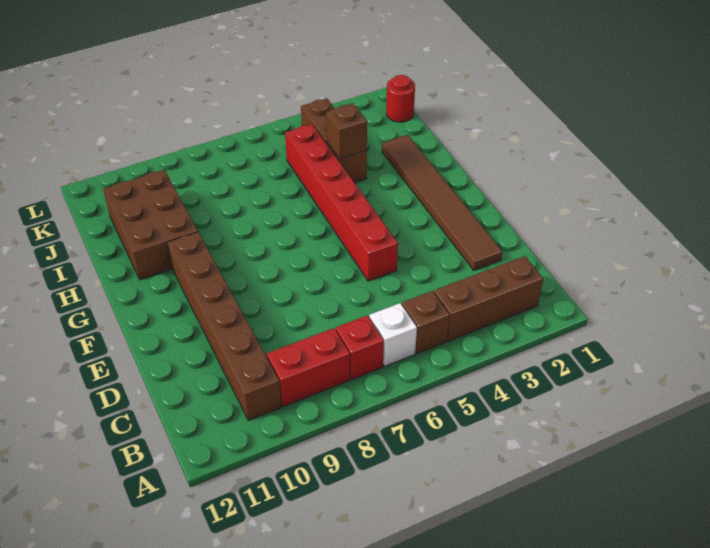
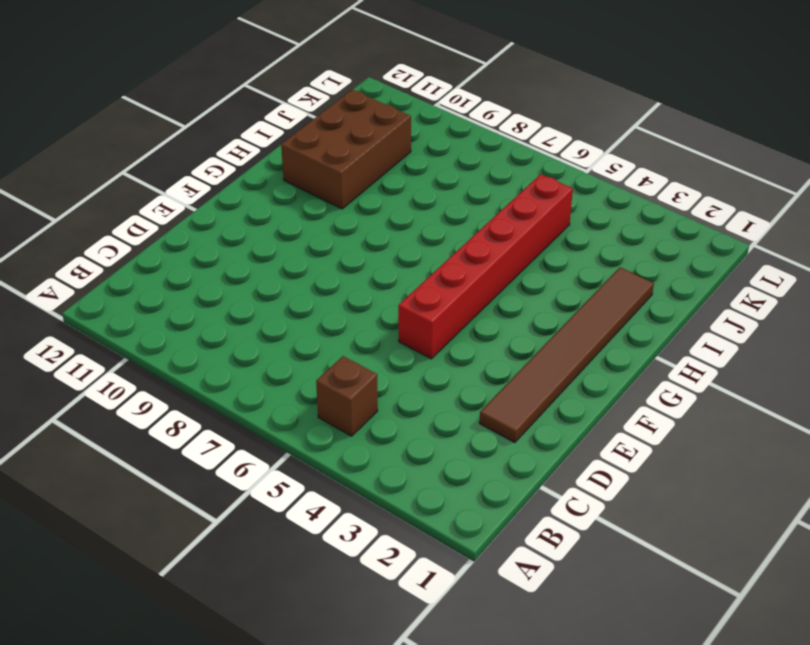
none -> brown 1x3 brick [434,256,543,341]
none -> white 1x1 brick [369,303,417,366]
none -> red 1x1 brick [336,315,384,379]

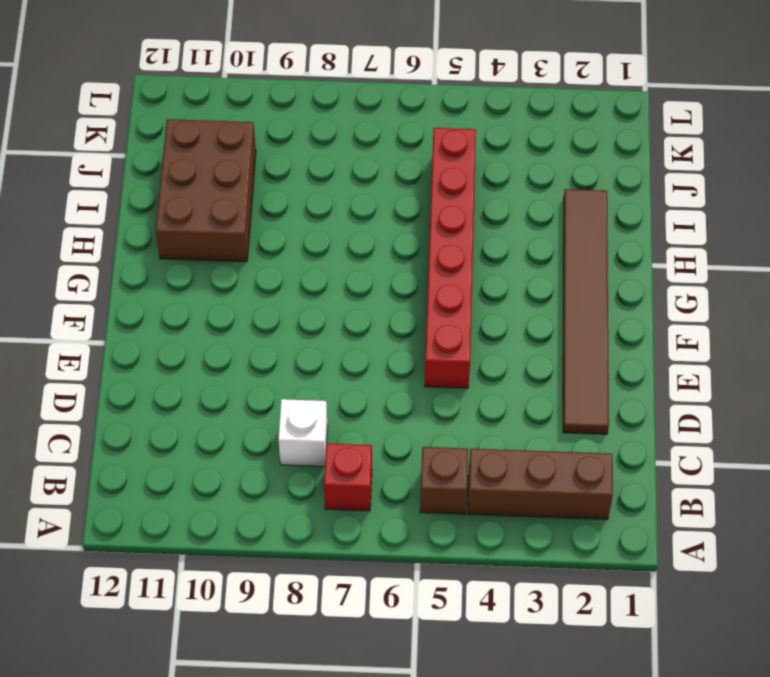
white 1x1 brick [278,399,328,466] -> white 1x1 brick moved to [369,303,417,366]
none -> red 1x2 brick [267,328,350,406]
none -> brown 1x6 brick [167,232,282,420]
none -> brown 1x3 brick [301,98,367,183]

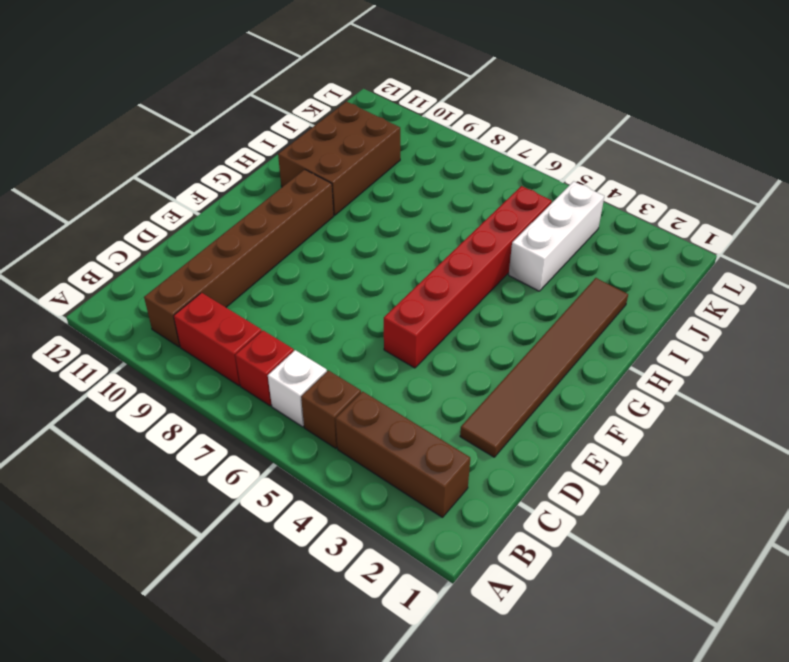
white 1x3 brick [509,181,604,291] -> brown 1x3 brick [301,98,367,183]
none -> red 1x1 round brick [386,75,415,122]
none -> brown 1x1 brick [326,103,367,159]

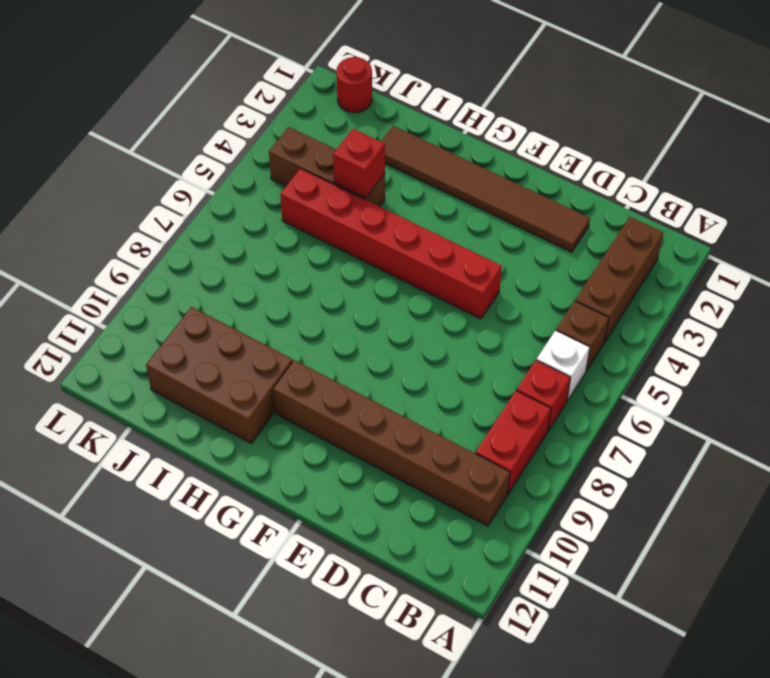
red 1x1 brick [333,129,385,198] -> brown 1x1 brick [326,103,367,159]

